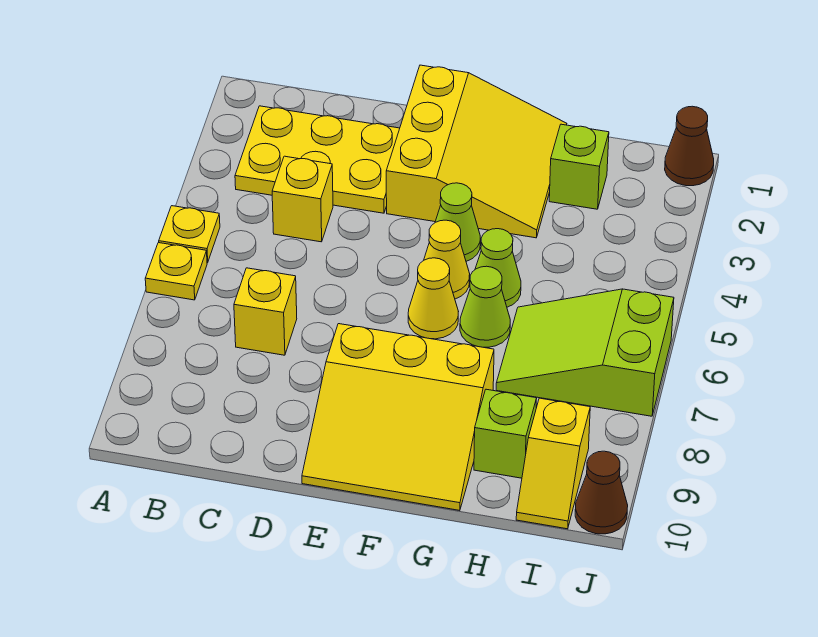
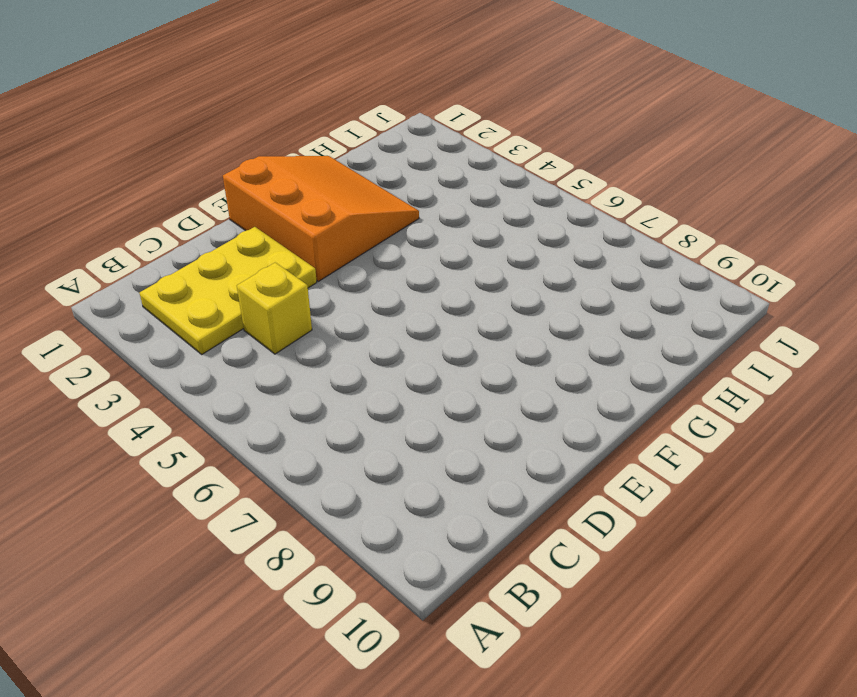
orange 3x3 slope [223,156,419,281] -> yellow 3x3 slope [386,65,567,238]
none -> yellow 1x1 plate [159,206,220,262]
none -> yellow 1x1 plate [145,243,207,300]
none -> yellow 1x1 brick [234,268,297,355]

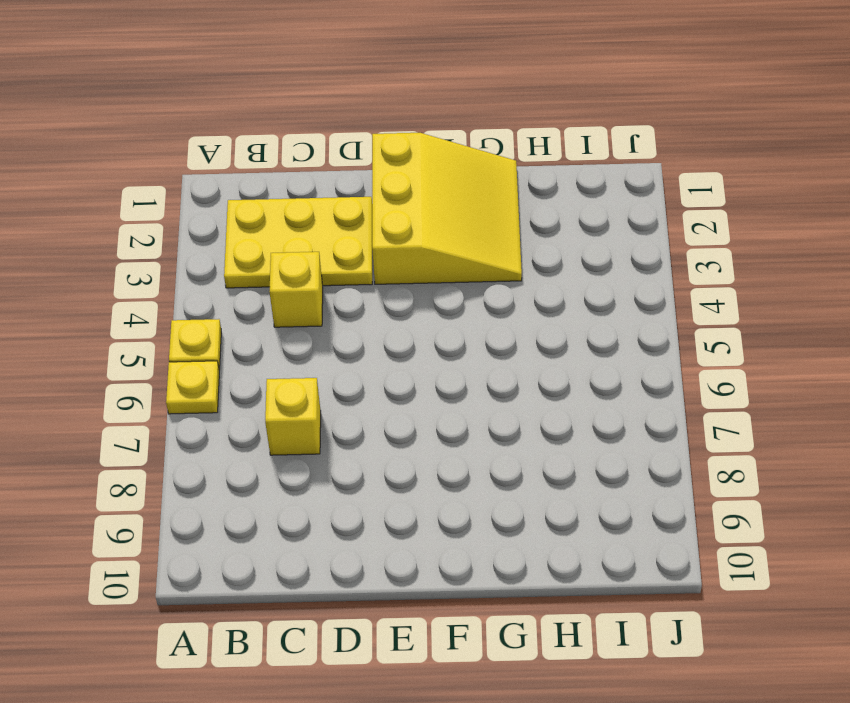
none -> yellow 3x3 slope [302,324,494,510]
none -> lime 1x1 cone [435,183,480,261]
none -> yellow 1x1 cone [424,220,470,299]

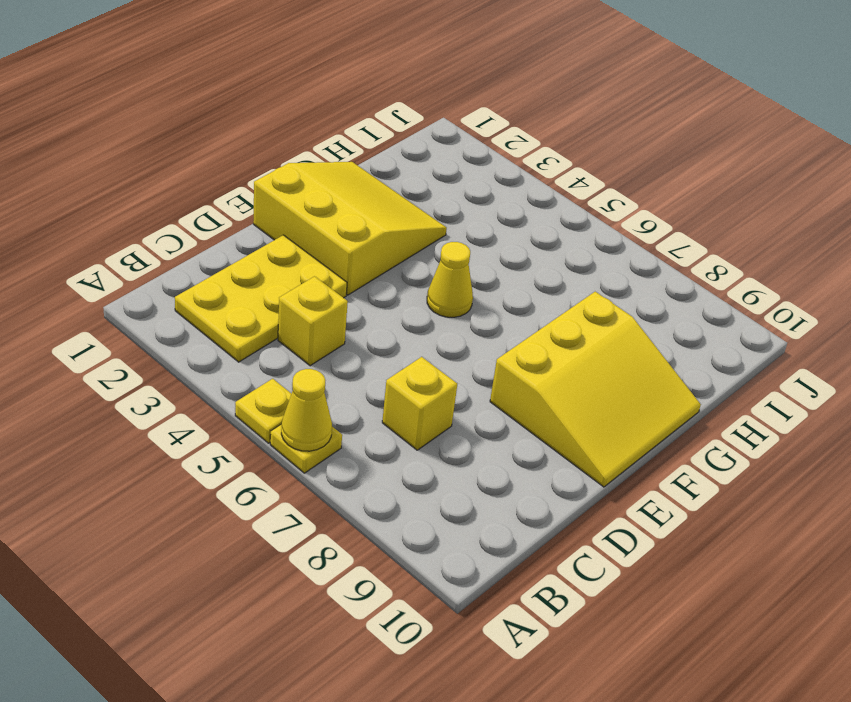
yellow 1x1 cone [281,369,332,451] -> yellow 1x1 cone moved to [408,258,458,339]
none -> lime 1x1 cone [435,183,480,261]
none -> lime 1x1 cone [475,229,521,307]
none -> lime 1x1 cone [460,266,510,347]

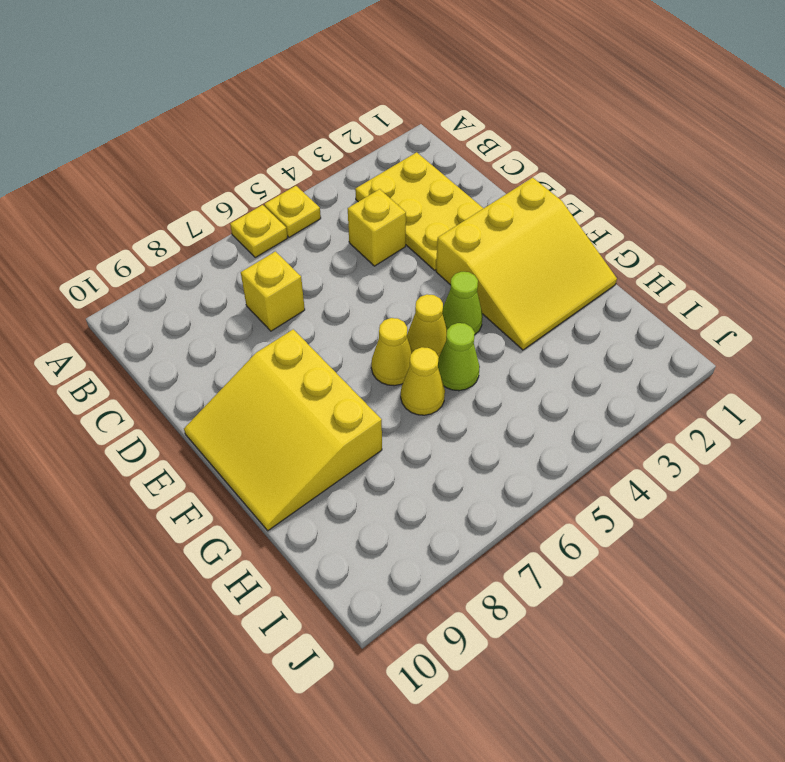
yellow 1x1 cone [401,347,445,415] -> lime 1x1 cone [460,266,510,347]
none -> lime 1x1 brick [549,124,609,209]
none -> lime 2x3 slope [496,289,674,416]
none -> lime 1x1 brick [474,389,537,478]

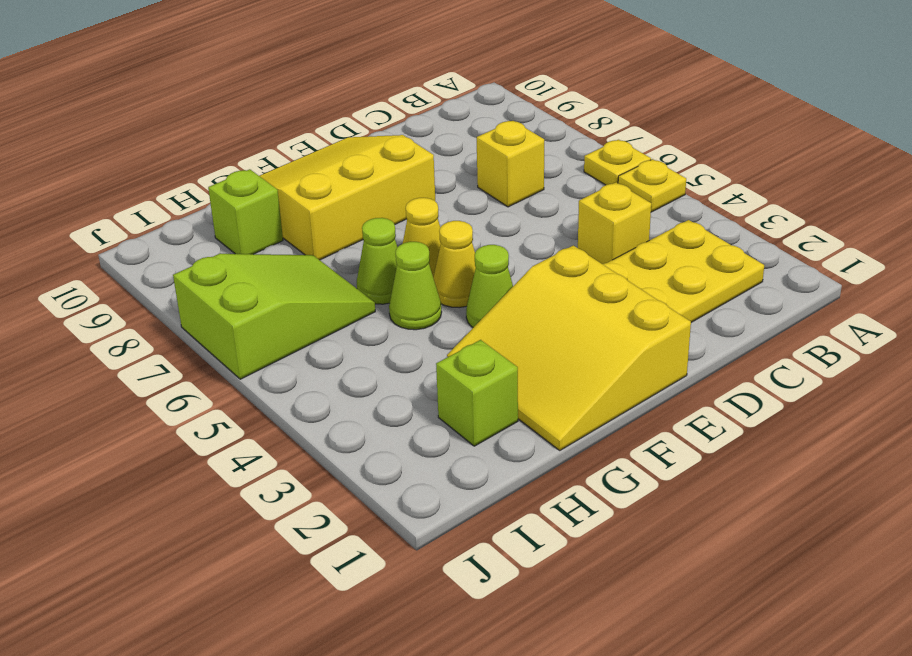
none -> yellow 1x2 slope [516,398,590,529]
none -> brown 1x1 cone [665,106,714,186]
none -> brown 1x1 cone [575,451,628,534]

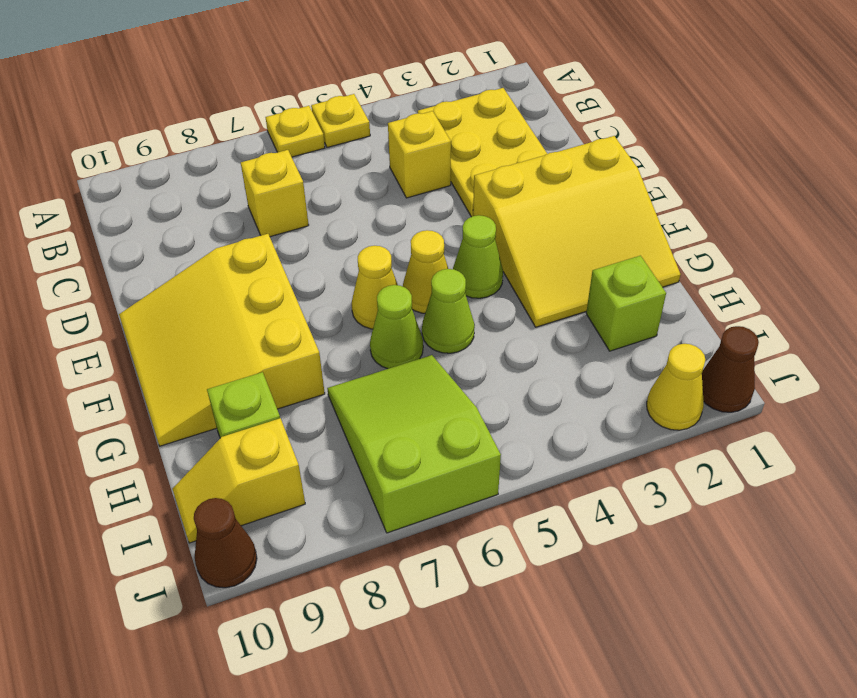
yellow 1x1 cone [647,344,705,430] -> none

